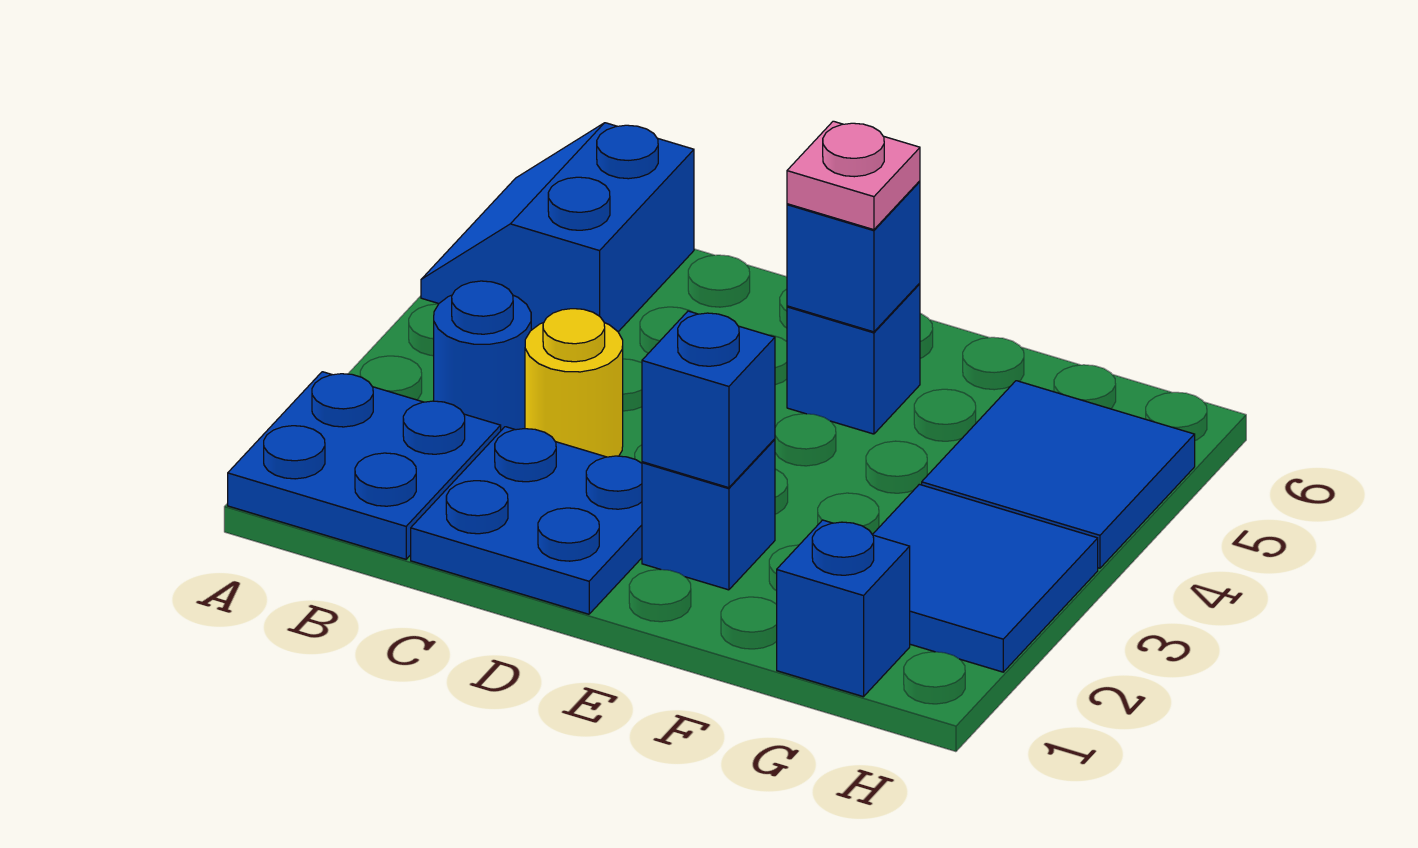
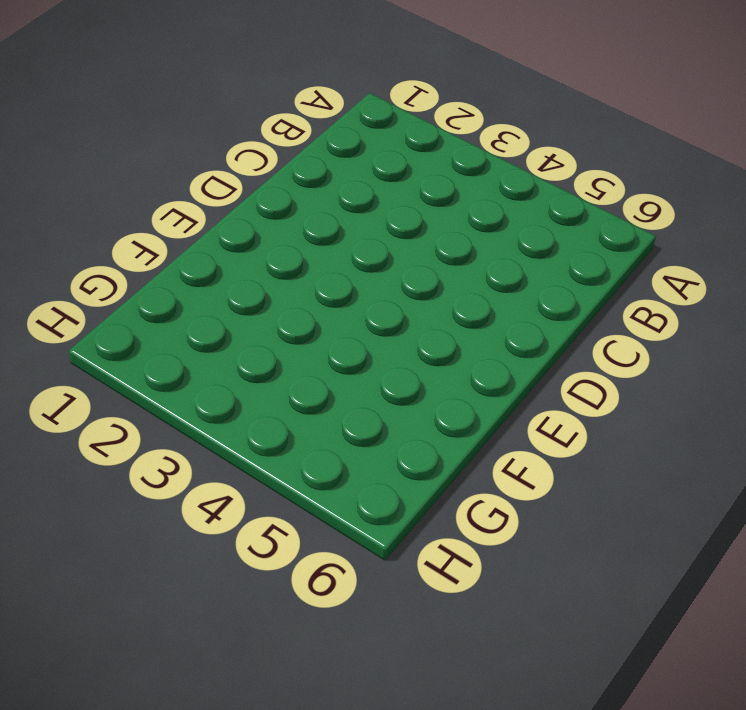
none -> blue 2x2 plate [228,372,501,559]
none -> blue 2x2 slope [421,123,694,332]
none -> blue 1x1 round brick [434,281,531,430]

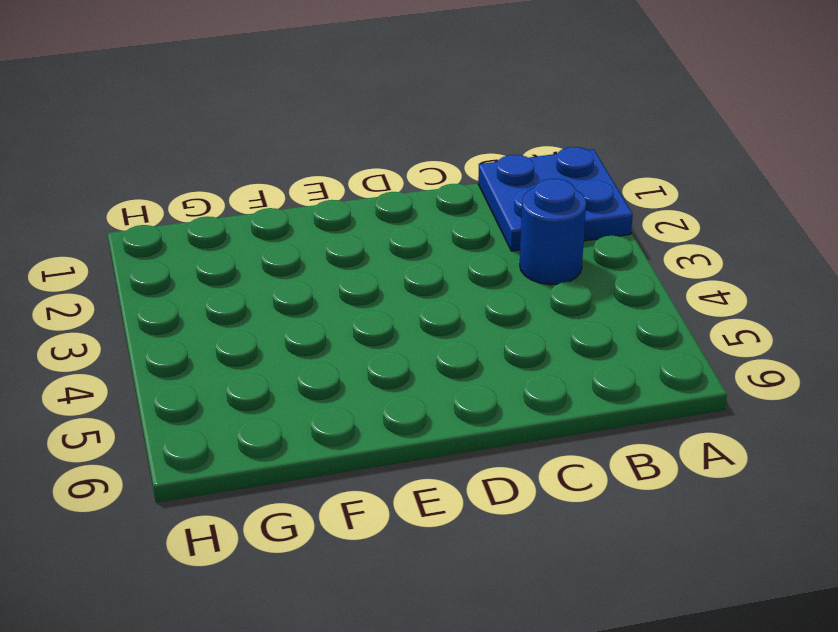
none -> blue 2x2 slope [421,123,694,332]
none -> blue 2x2 plate [411,427,642,614]
none -> yellow 1x1 round brick [525,309,623,457]

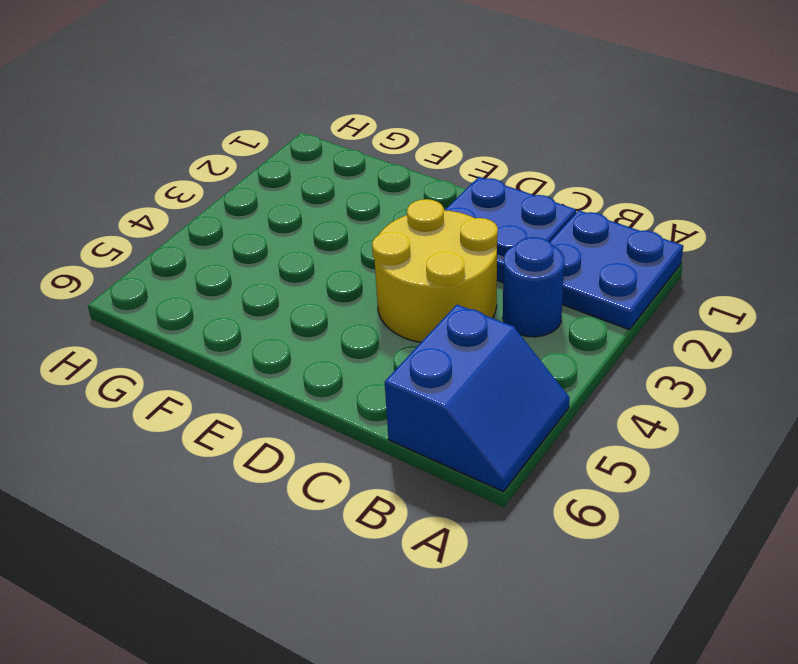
yellow 2x2 round brick [372,199,498,342] -> yellow 1x1 round brick [525,309,623,457]
none -> blue 1x1 brick [642,439,775,590]
none -> blue 1x1 brick [787,283,920,434]
none -> blue 1x1 brick [777,520,910,697]

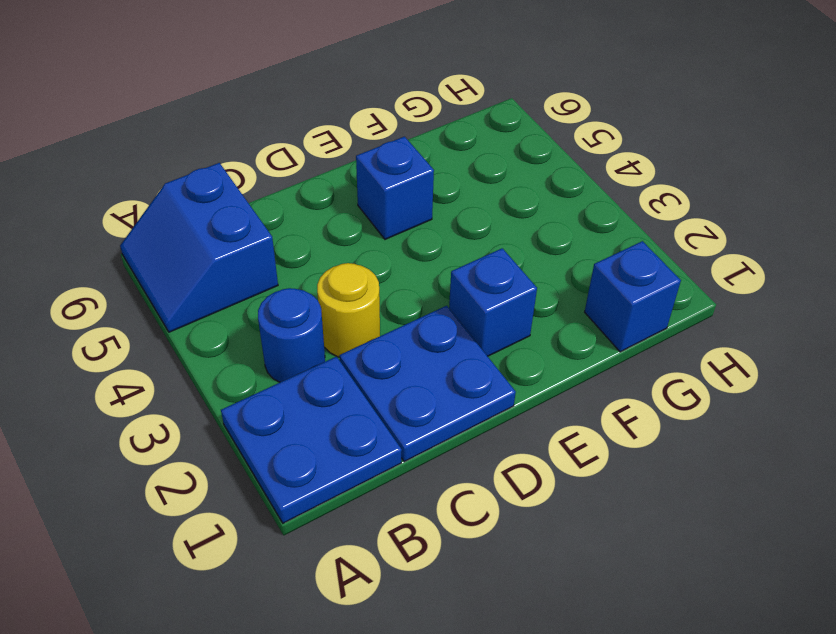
none -> blue 2x2 tile [873,484,1098,672]
none -> blue 2x2 tile [922,381,1195,568]
none -> blue 1x1 brick [642,311,775,488]

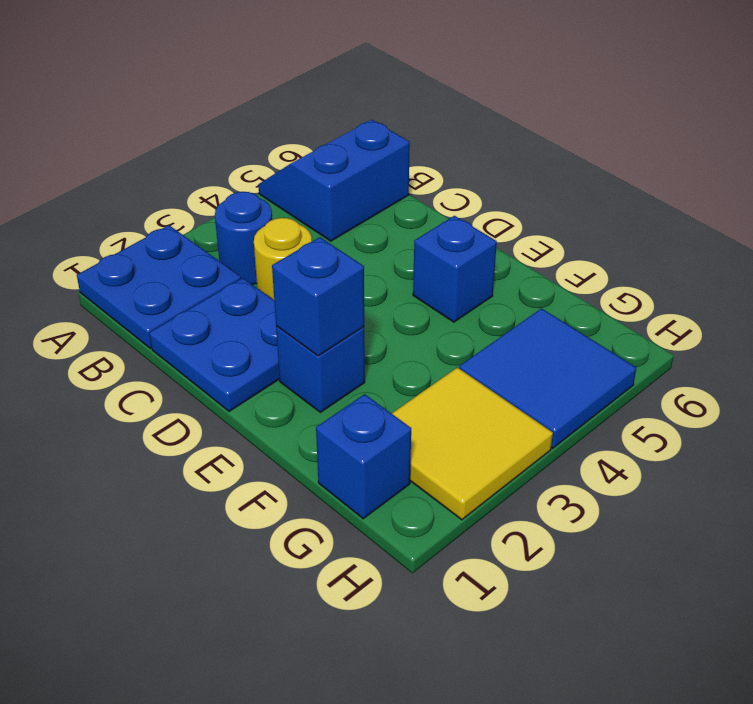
yellow 2x2 tile [392,367,553,520] -> blue 2x2 tile [873,484,1098,672]
none -> blue 1x1 brick [787,181,920,332]
none -> pink 1x1 plate [787,121,920,230]

